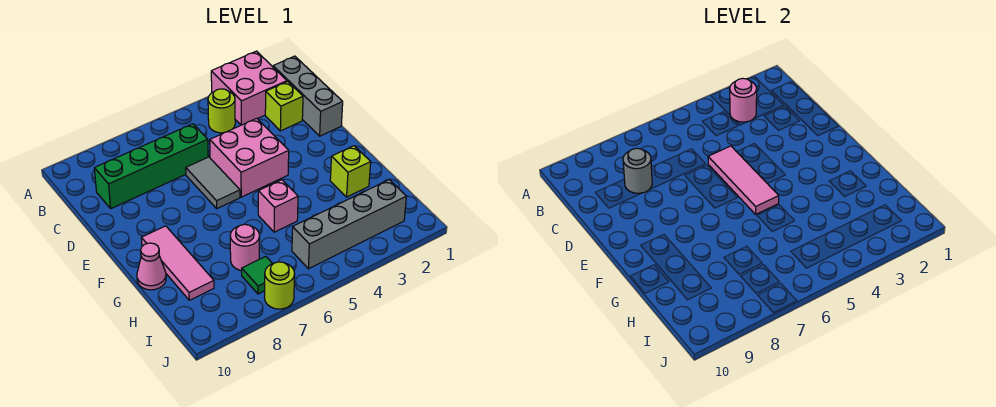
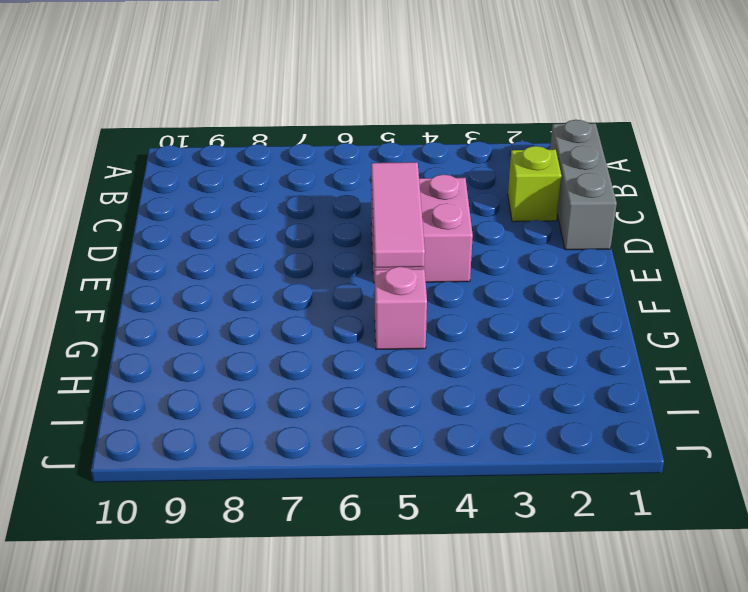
none -> pink 2x2 brick [211,51,287,125]
none -> lime 1x1 round brick [208,89,235,133]
none -> green 1x4 brick [94,124,208,209]

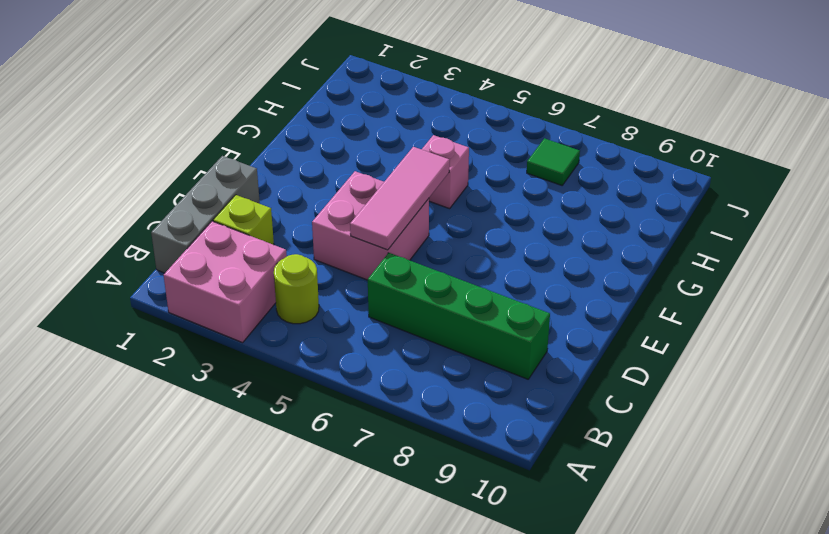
none -> grey 1x2 tile [186,157,240,208]
none -> pink 1x3 tile [141,226,214,300]
none -> lime 1x1 brick [330,146,371,197]

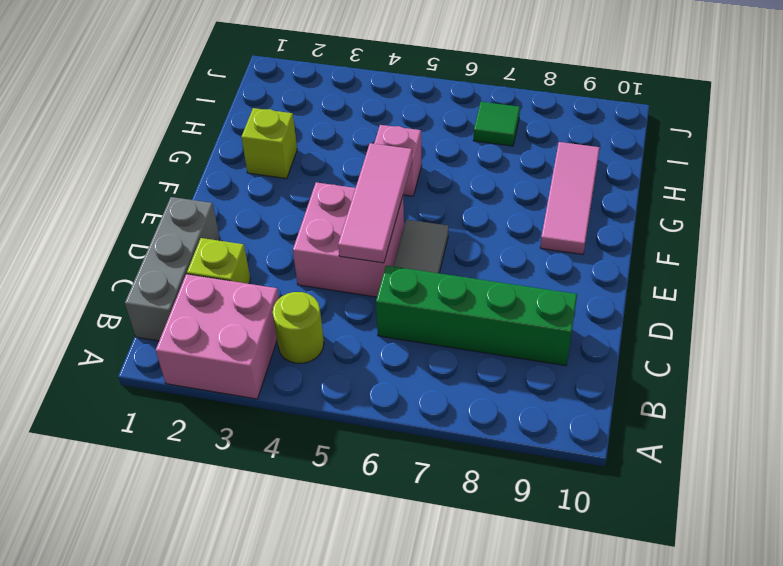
none -> pink 1x1 cone [137,243,166,290]
none -> pink 1x1 round brick [230,224,260,271]
none -> grey 1x4 brick [292,180,406,269]

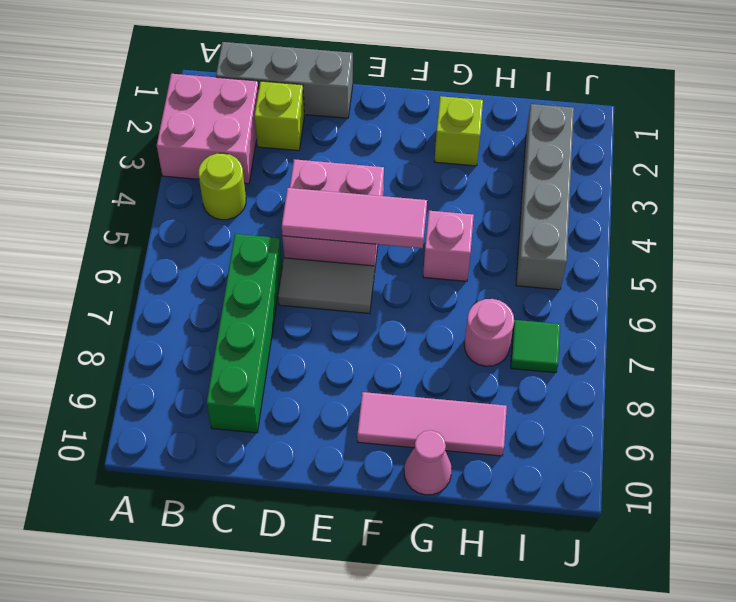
none -> lime 1x1 round brick [265,262,295,309]
none -> pink 1x1 round brick [730,78,757,122]
none -> grey 1x1 round brick [623,148,652,193]

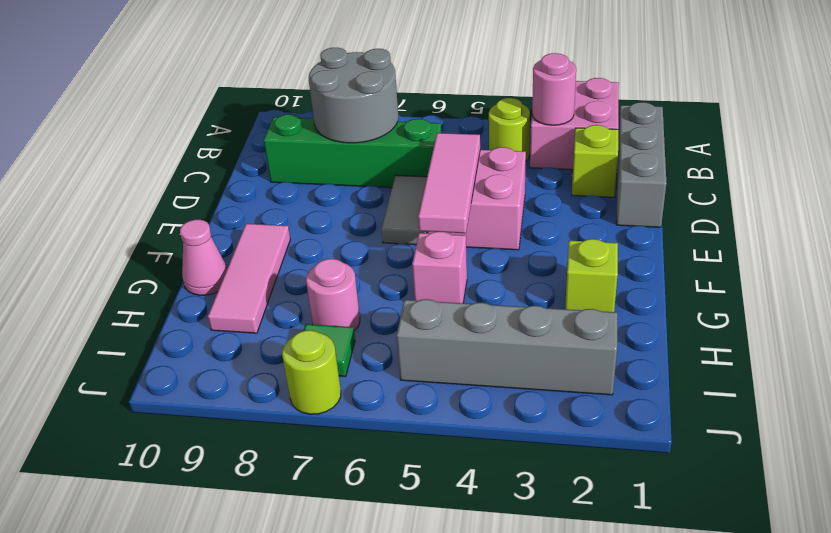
grey 2x2 round brick [309,48,398,143] -> grey 1x1 round brick [623,148,652,193]

